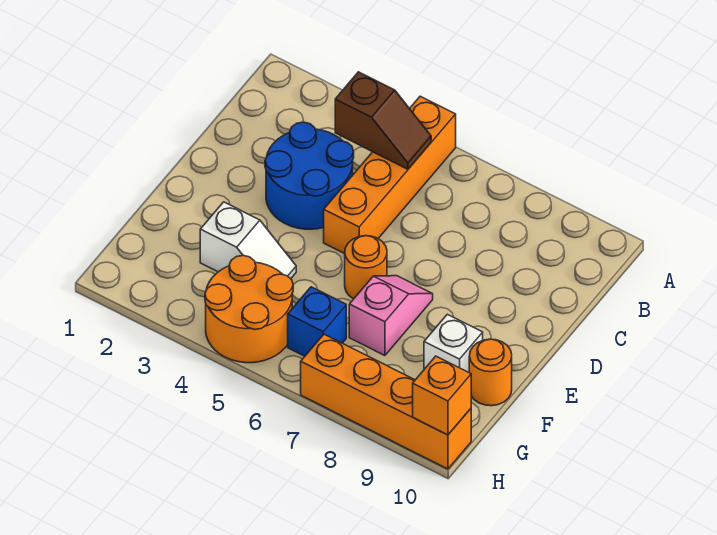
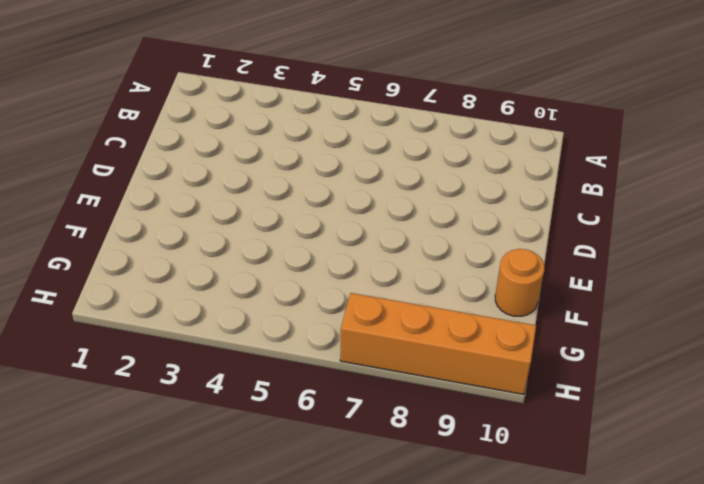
none -> orange 1x4 brick [324,96,456,254]
none -> blue 2x2 round brick [265,122,354,229]
none -> orange 1x1 round brick [345,236,387,299]

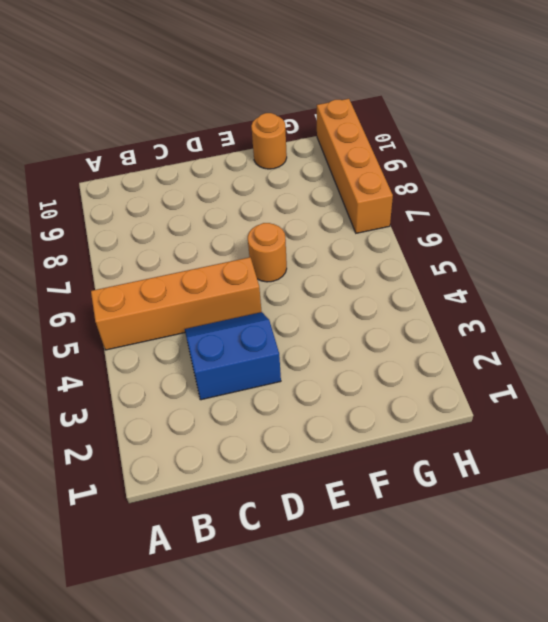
blue 2x2 slope [185,312,281,400] -> blue 2x2 round brick [265,122,354,229]
none -> pink 1x2 slope [349,276,433,356]
none -> white 1x2 slope [200,202,296,279]
none -> white 1x1 brick [424,314,483,372]

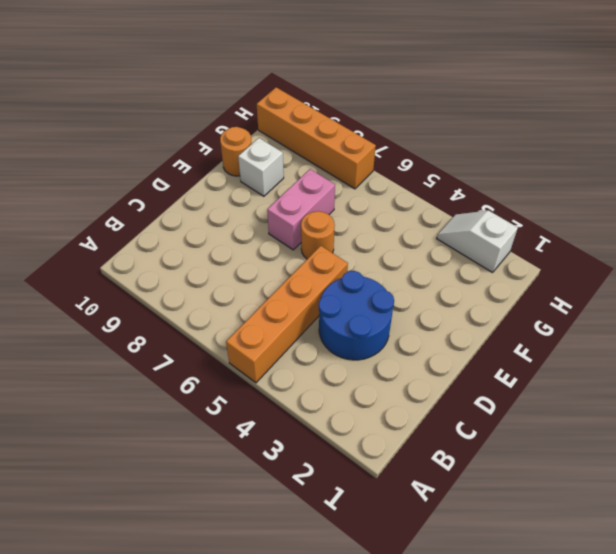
pink 1x2 brick [267,169,335,250] -> pink 1x2 slope [349,276,433,356]
white 1x2 slope [437,211,518,273] -> white 1x2 slope moved to [200,202,296,279]
none -> orange 2x2 round brick [205,255,293,363]
none -> blue 1x1 brick [288,287,346,356]
none -> brown 1x2 slope [335,72,431,169]

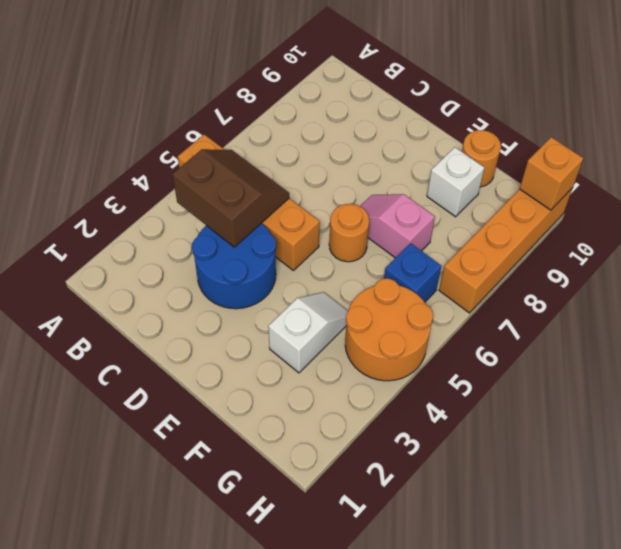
brown 2x2 slope [173,149,289,247] -> brown 1x2 slope [335,72,431,169]

